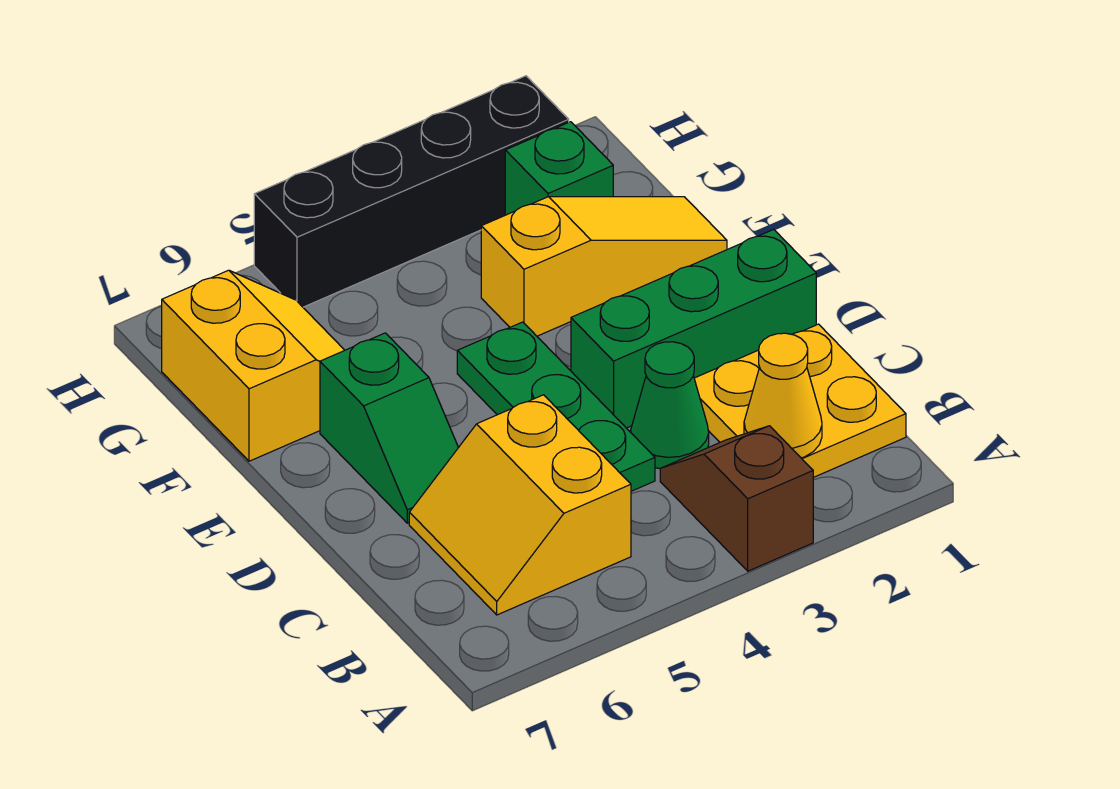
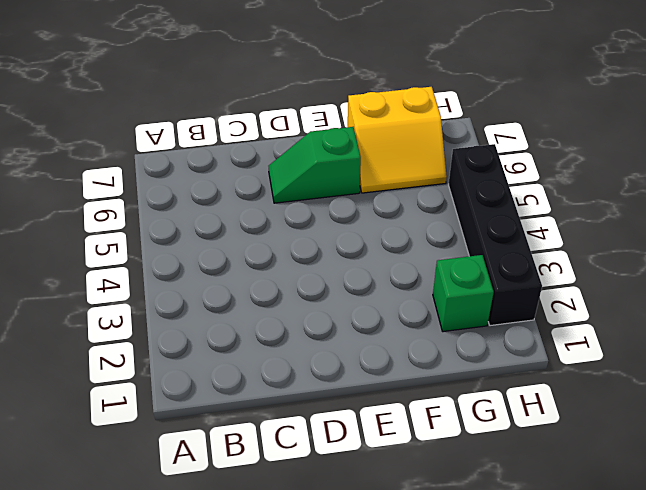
none -> brown 1x2 slope [660,426,813,571]
none -> yellow 2x2 plate [694,324,906,478]
none -> yellow 2x2 slope [409,395,631,615]

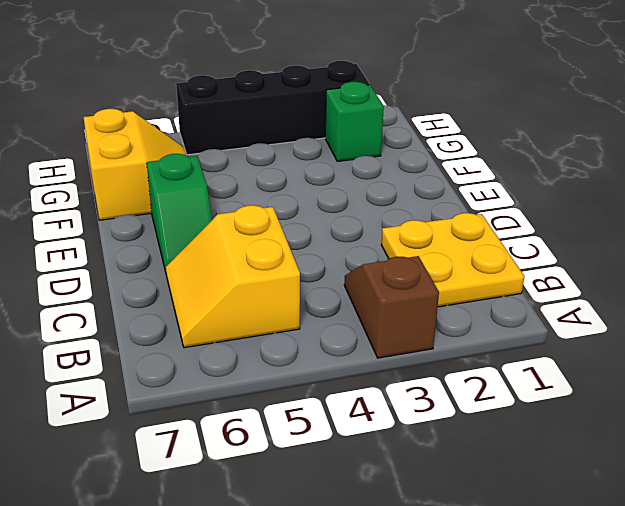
none -> green 1x1 cone [631,342,709,468]
none -> green 1x3 plate [457,322,655,491]
none -> green 1x3 brick [571,229,816,428]

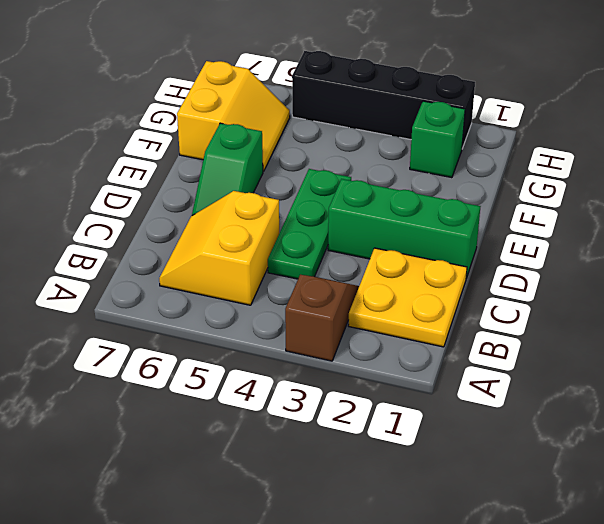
none -> green 1x1 cone [631,342,709,468]
none -> yellow 1x3 slope [481,197,727,336]
none -> yellow 1x1 cone [744,333,822,458]

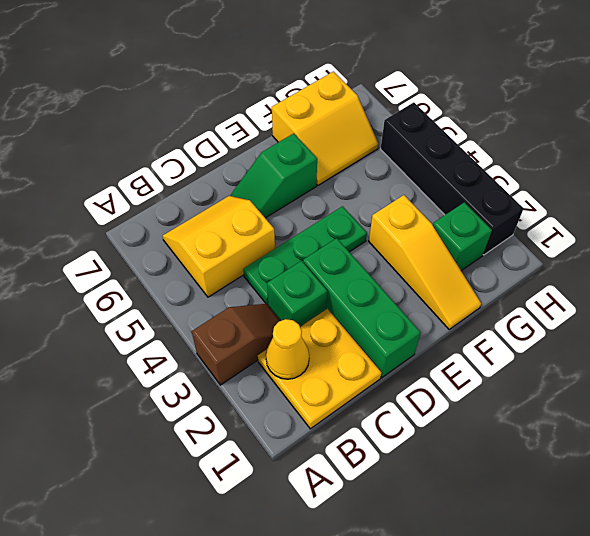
green 1x1 brick [267,261,327,327] -> green 1x1 cone [631,342,709,468]

